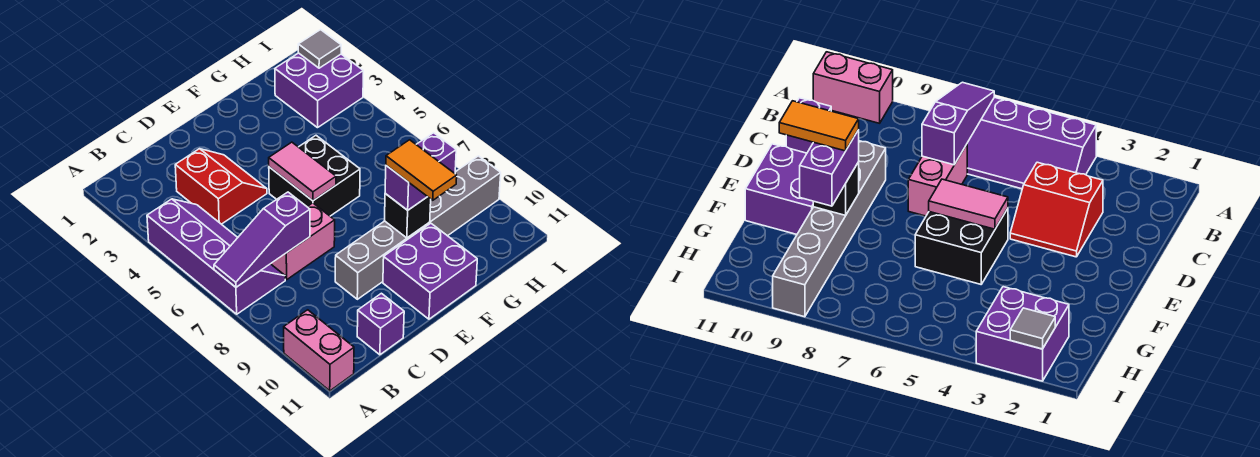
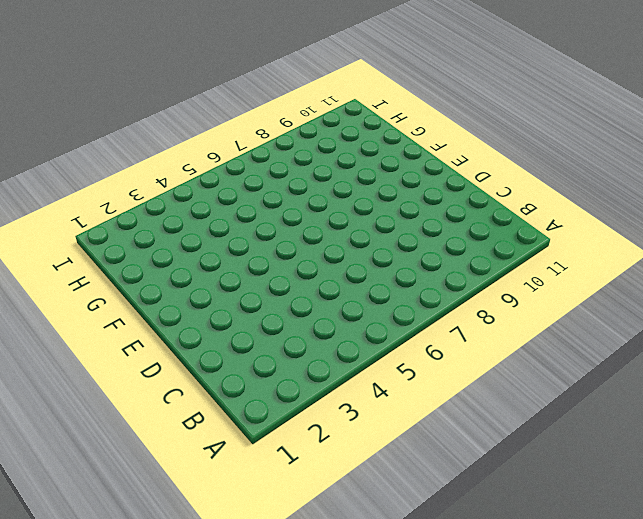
none -> purple 2x4 slope [147,199,285,314]
none -> pink 1x2 brick [284,310,354,391]
none -> red 2x2 slope [175,149,267,224]

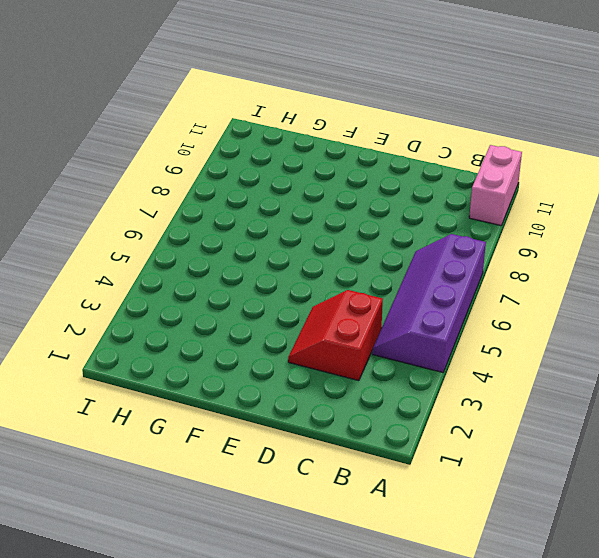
none -> pink 1x2 brick [271,203,335,280]
none -> purple 1x1 brick [357,293,404,355]
none -> grey 1x6 brick [335,156,501,299]

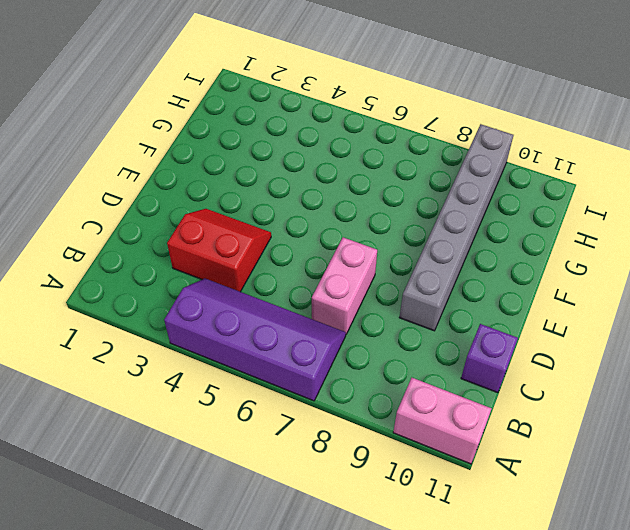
none -> black 2x2 brick [269,136,360,216]
none -> purple 2x2 brick [383,223,477,319]
none -> purple 2x2 brick [275,53,363,128]

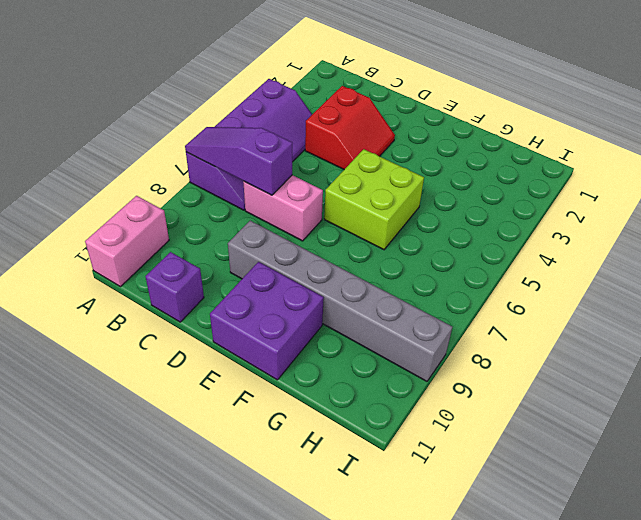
lime 2x2 brick [324,149,424,250] -> black 2x2 brick [269,136,360,216]
none -> purple 2x2 brick [275,53,363,128]
none -> pink 1x2 tile [269,142,336,201]
none -> black 1x1 brick [384,194,431,238]

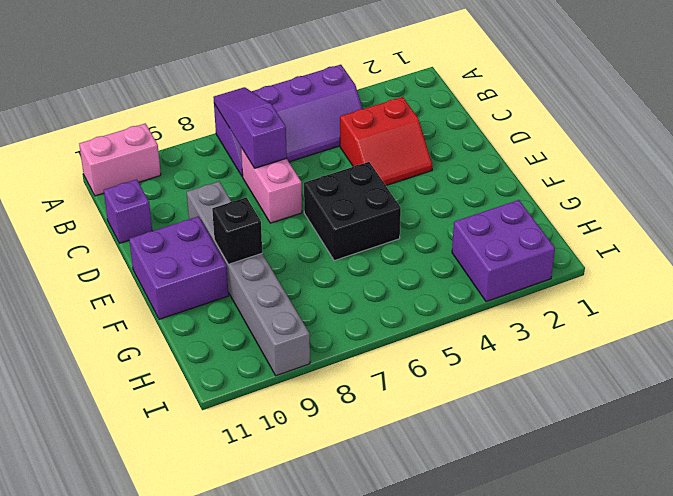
none -> pink 1x2 tile [269,142,336,201]
none -> grey 1x1 tile [298,30,341,68]
none -> purple 1x2 brick [385,133,456,210]

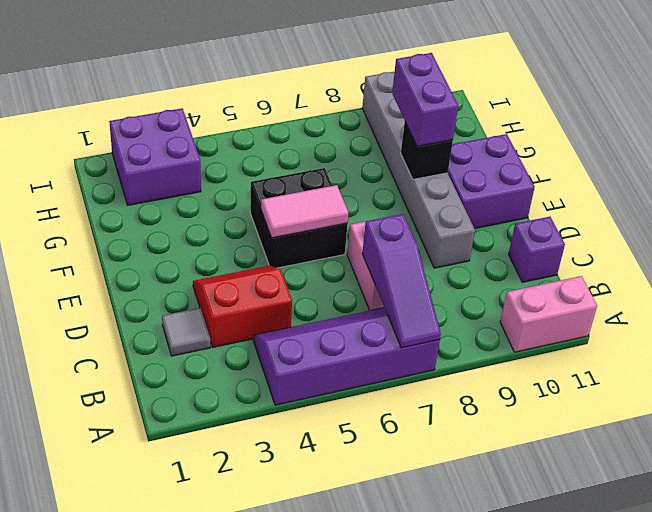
grey 1x1 tile [162,308,210,356] -> grey 1x1 tile moved to [298,30,341,68]
none -> orange 1x2 tile [386,140,457,200]

